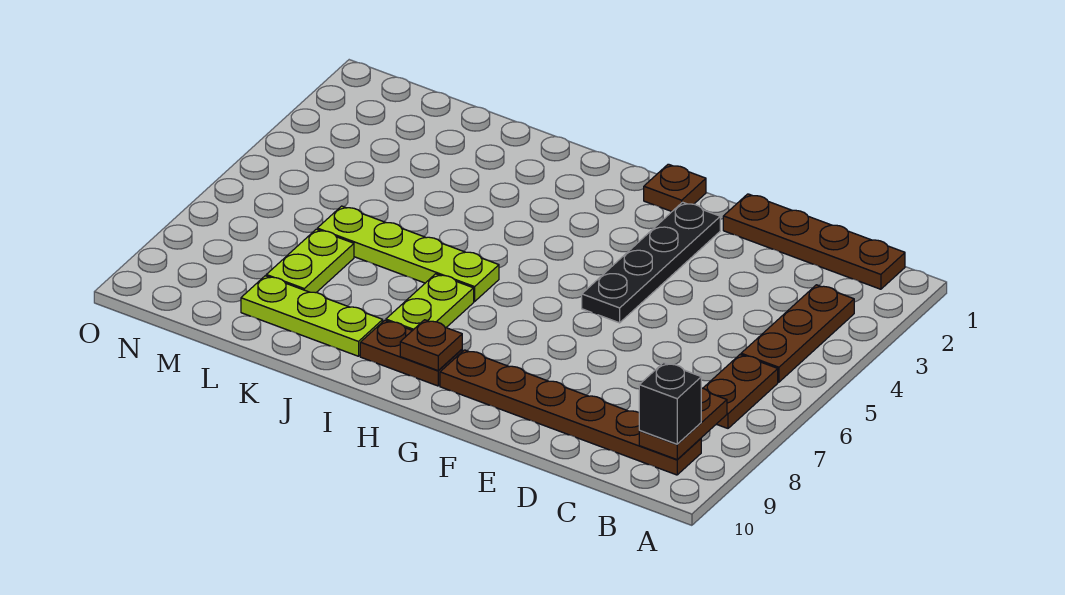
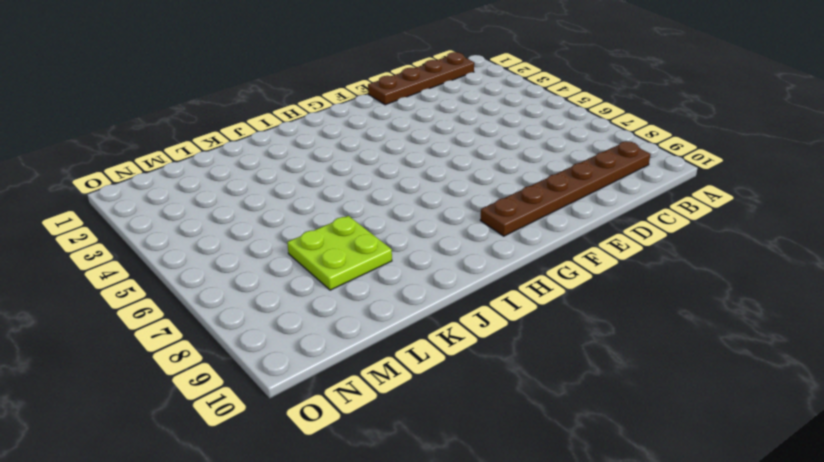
lime 2x2 plate [287,216,392,290] -> lime 1x2 plate [266,229,354,293]
none -> brown 1x3 plate [741,285,854,382]
none -> brown 1x2 plate [703,355,778,428]
none -> black 1x4 plate [582,202,720,323]

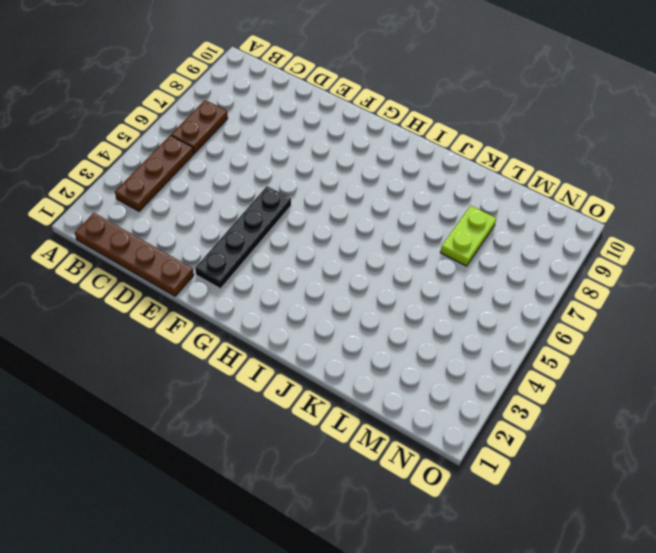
none -> brown 1x6 plate [440,350,701,475]
none -> brown 1x1 plate [644,164,706,211]
none -> brown 1x2 plate [360,320,462,386]

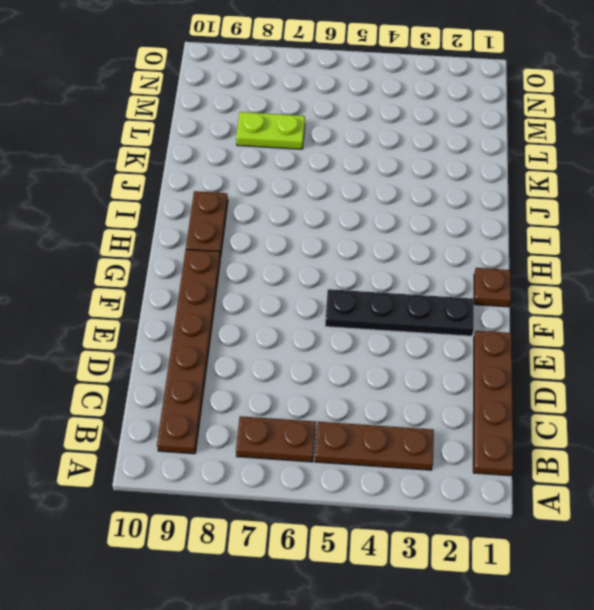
none -> lime 1x4 plate [317,206,499,301]
none -> lime 1x2 plate [386,274,474,331]
none -> lime 1x3 plate [241,276,383,356]

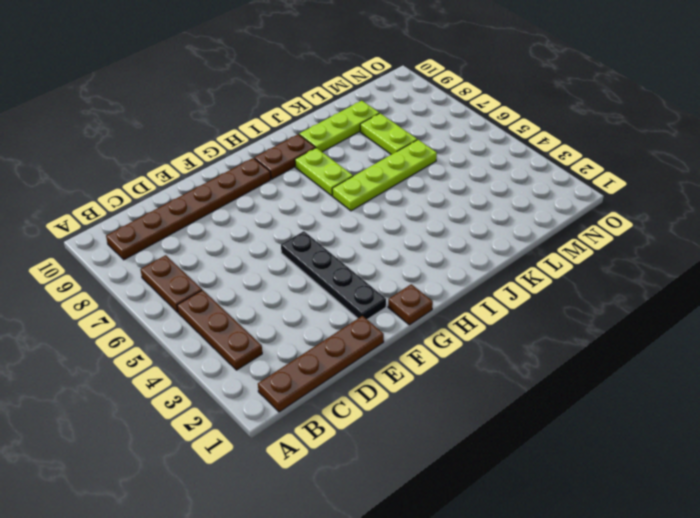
none -> brown 1x2 plate [639,388,727,460]
none -> brown 1x1 plate [400,320,462,370]
none -> black 1x1 brick [639,363,701,444]

